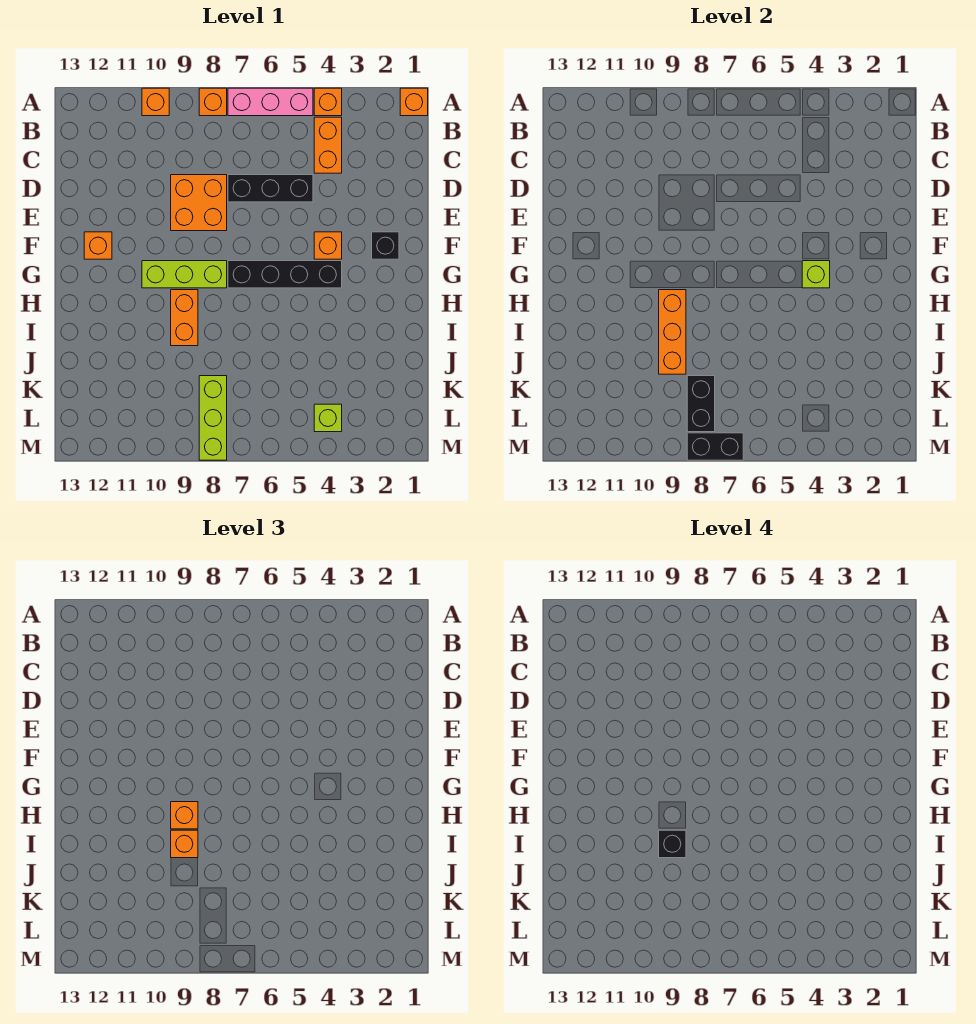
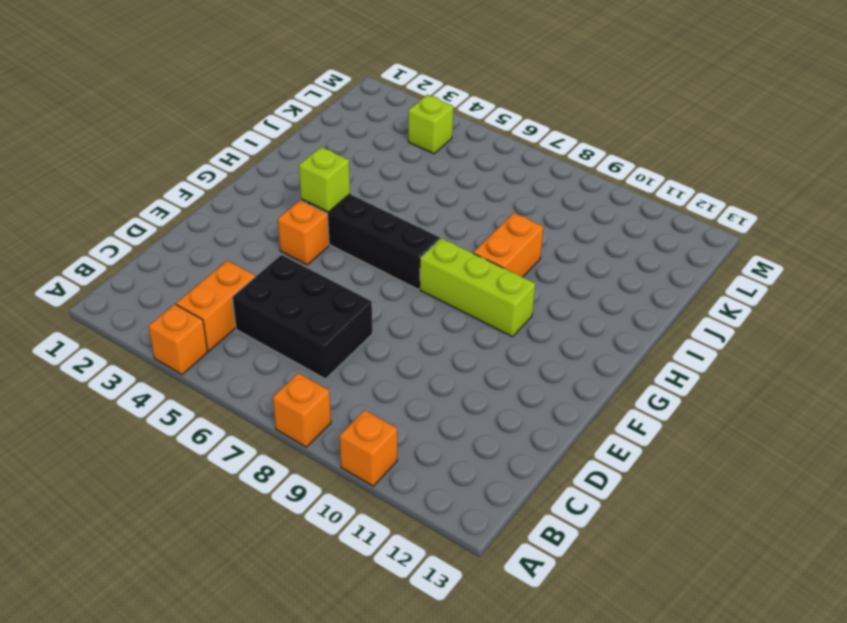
black 2x3 brick [232,255,372,379] -> black 1x3 brick [228,175,313,202]
none -> orange 1x1 brick [400,88,428,116]
none -> pink 1x3 brick [228,88,313,116]
none -> orange 2x2 brick [171,175,227,231]

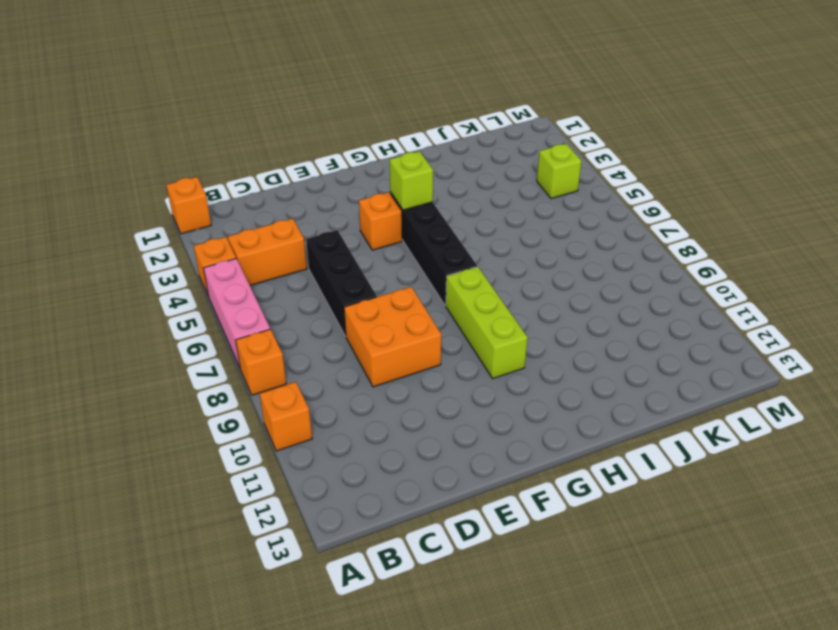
none -> black 1x1 brick [372,232,399,259]
none -> orange 1x1 brick [84,232,112,259]
none -> orange 1x2 brick [171,290,198,346]

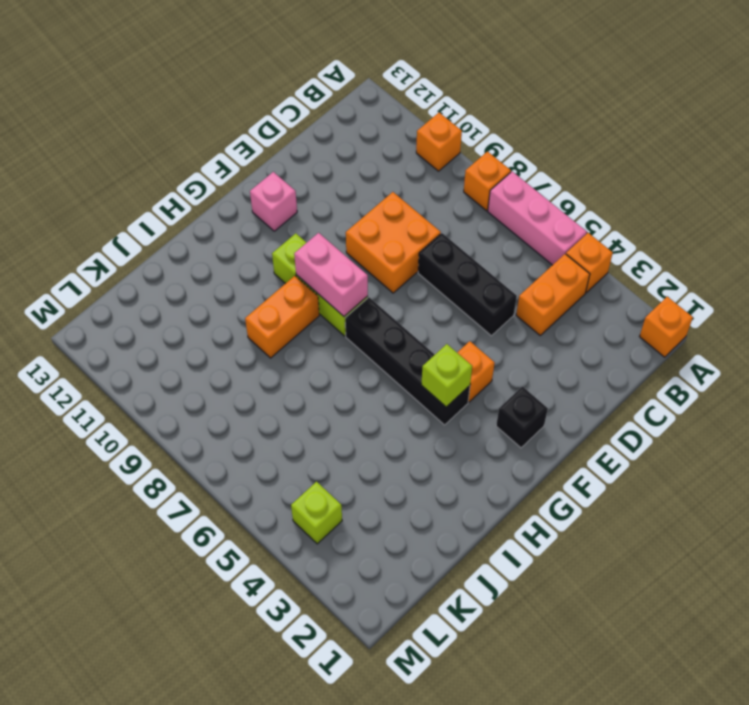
pink 1x1 brick [250,172,297,231] -> orange 1x1 brick [84,232,112,259]
pink 1x2 brick [294,233,368,316] -> none
none -> lime 1x3 brick [199,376,227,460]
none -> orange 1x3 brick [659,290,686,374]
none -> black 1x2 brick [687,376,715,432]

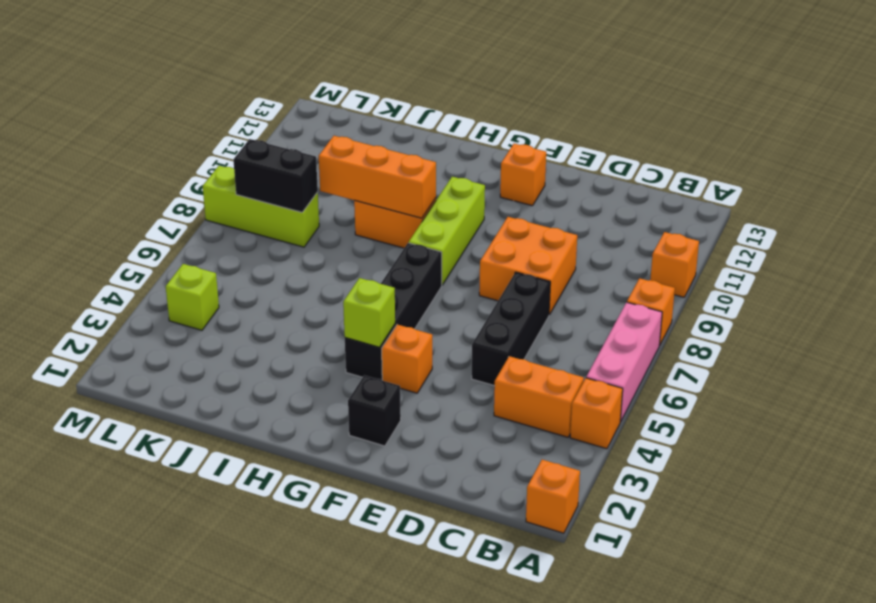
none -> black 1x2 brick [687,433,743,460]
none -> orange 1x1 brick [171,802,198,829]
none -> orange 1x1 brick [171,830,198,858]

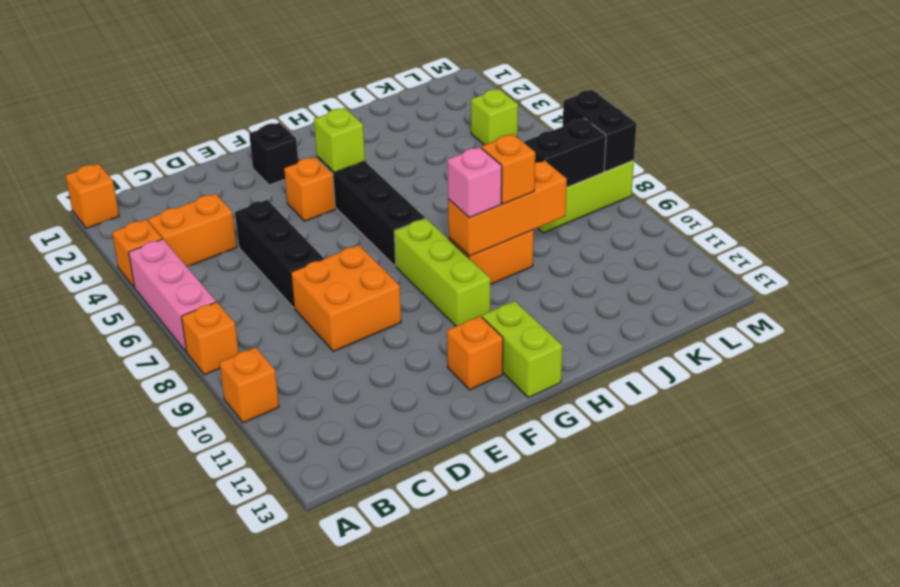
lime 1x2 brick [482,301,562,398] -> none
pink 1x1 brick [447,147,502,218] -> orange 1x1 brick [171,802,198,829]
none -> black 1x1 brick [659,830,686,858]

